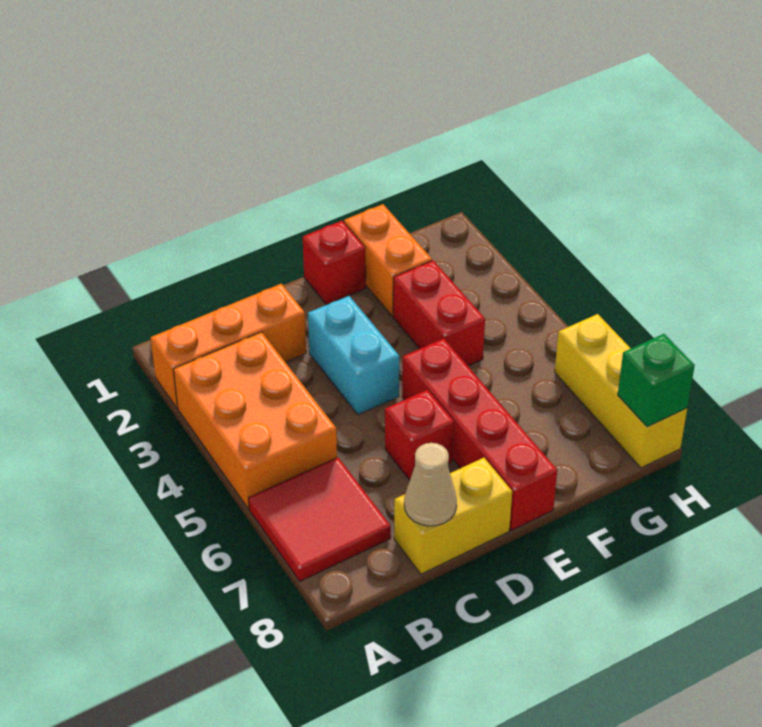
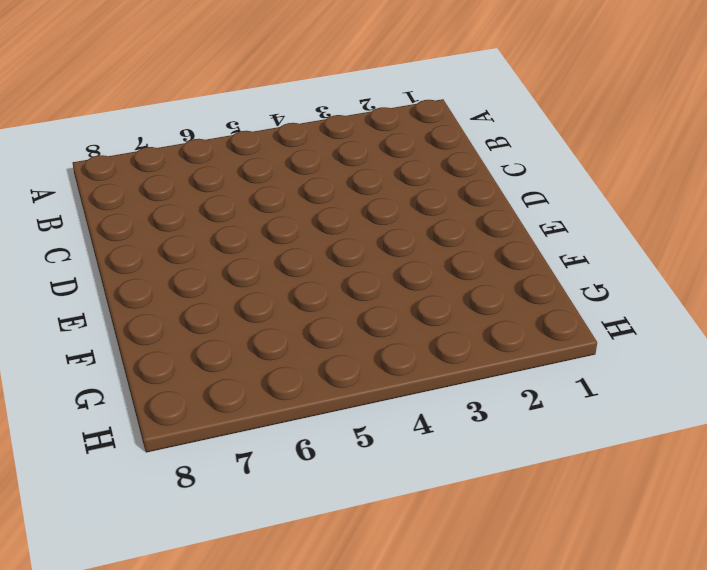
none -> orange 1x3 brick [151,284,306,408]
none -> orange 2x3 brick [173,332,337,509]
none -> red 2x2 tile [249,458,391,581]

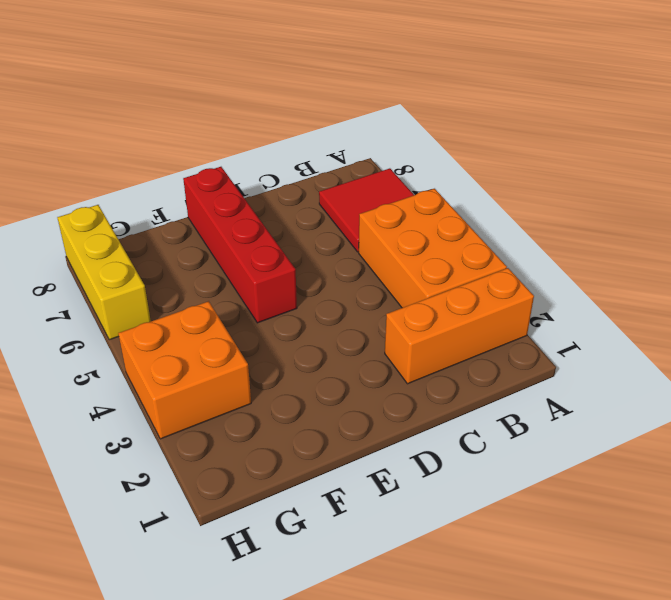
orange 2x2 brick [118,301,251,439] -> none
none -> yellow 1x2 brick [394,458,512,574]
none -> cyan 1x2 brick [308,296,399,415]
none -> red 1x1 brick [385,390,454,480]

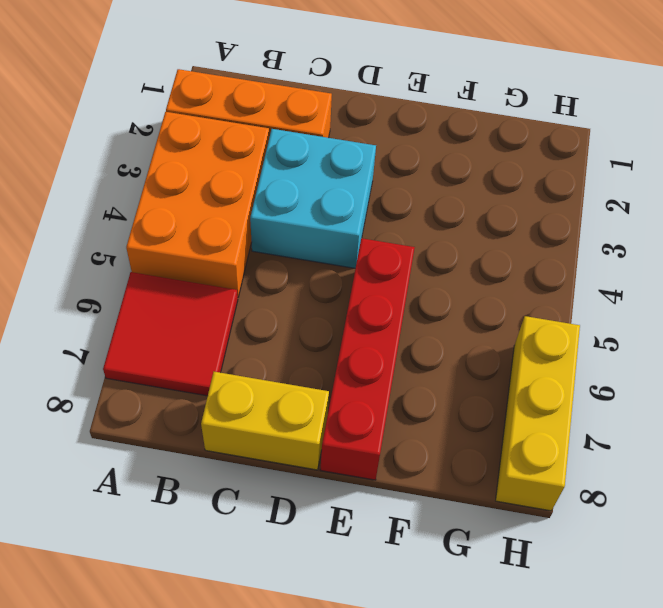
cyan 2x2 brick [250,129,376,268] -> cyan 1x2 brick [308,296,399,415]
none -> red 1x1 brick [385,390,454,480]
none -> red 1x1 brick [303,221,366,305]
none -> orange 1x2 brick [344,204,432,316]

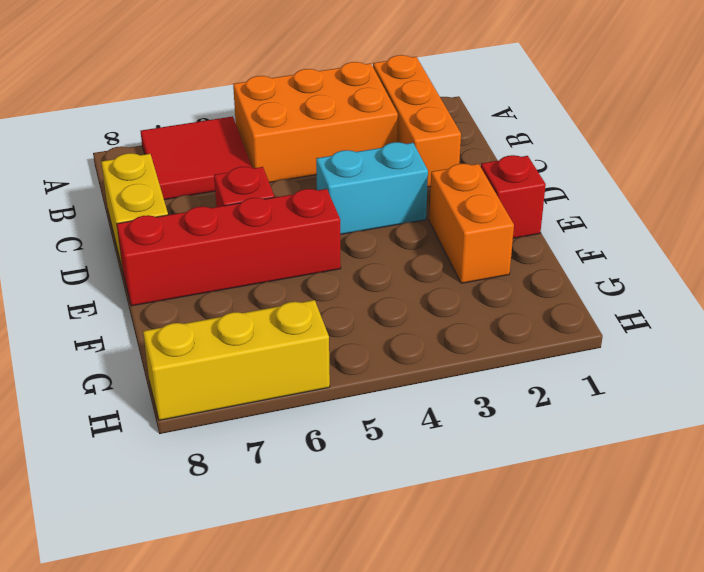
orange 1x2 brick [429,164,514,283] -> orange 1x2 brick turned to [344,204,432,316]
none -> red 1x2 brick [393,260,485,366]
none -> tan 1x1 cone [404,443,457,526]
none -> green 1x1 brick [618,334,695,427]

